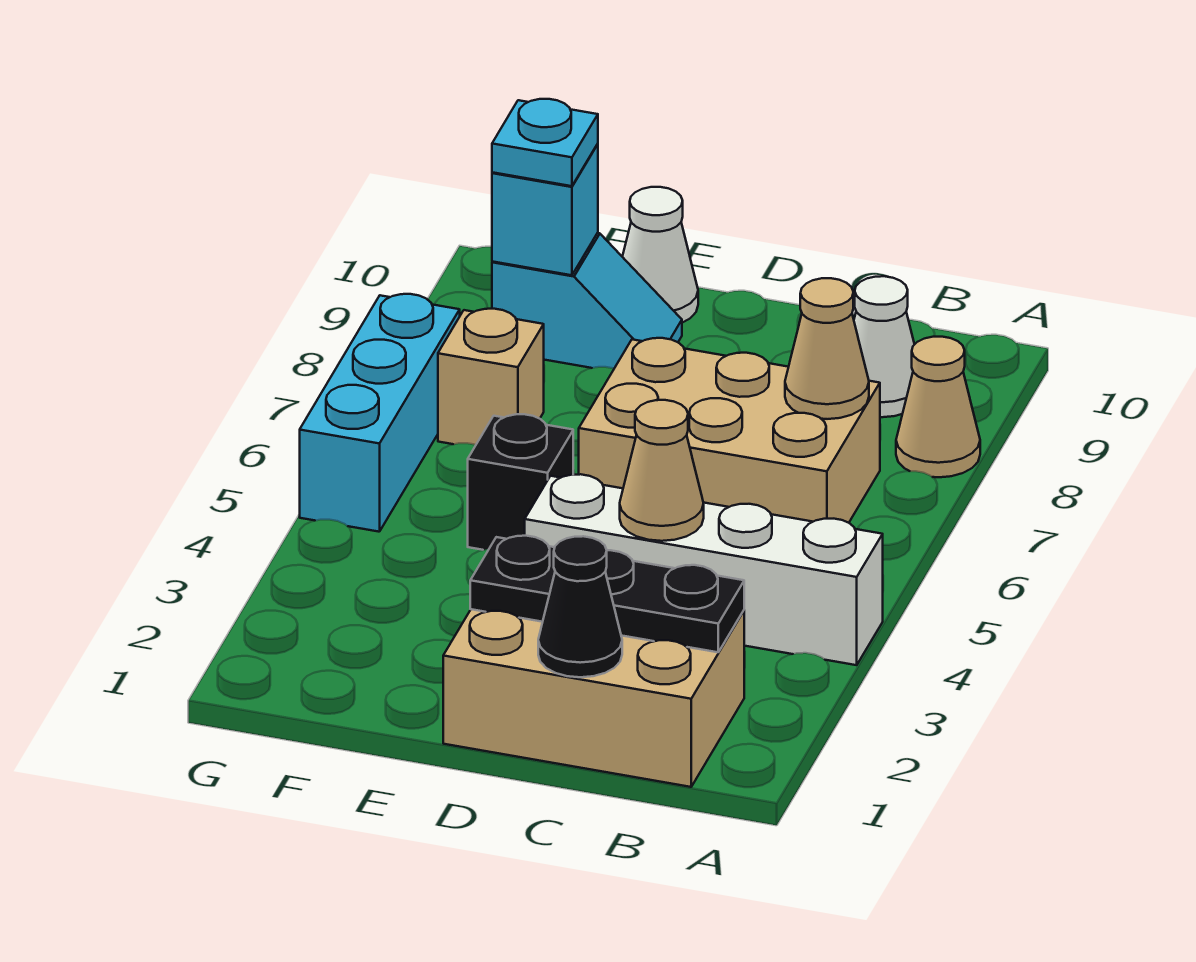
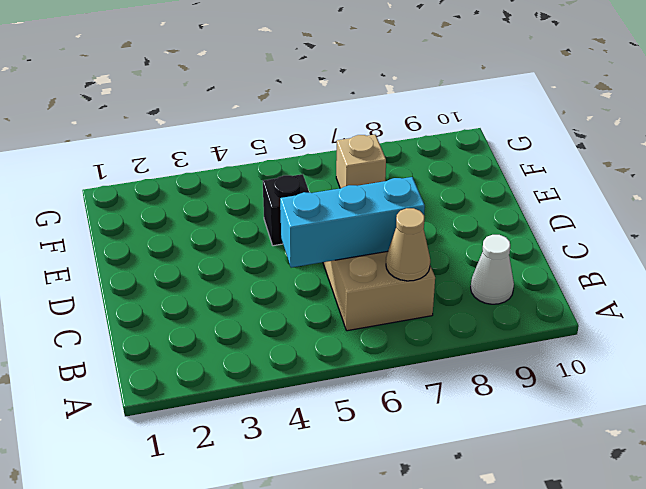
cyan 1x3 brick [280,177,425,268] -> cyan 1x3 brick moved to [300,294,460,532]
none -> white 1x4 brick [525,474,883,665]
none -> tan 1x1 cone [896,337,980,477]
none -> tan 2x3 brick [443,609,744,787]

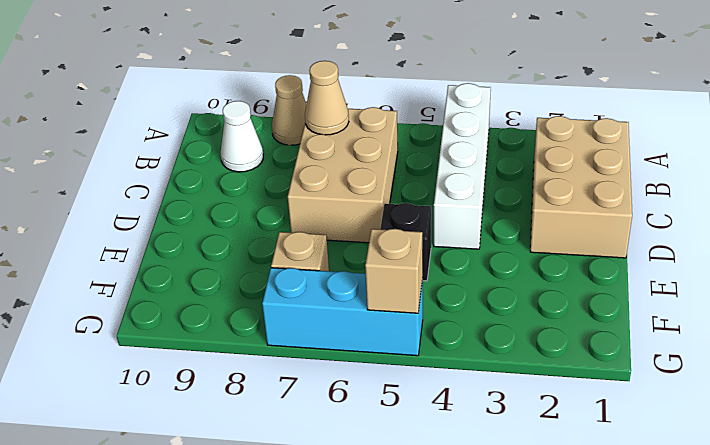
tan 1x1 brick [365,229,423,313] -> none
none -> cyan 1x2 slope [492,233,682,368]
none -> white 1x1 cone [622,187,698,323]
none -> black 1x3 plate [470,536,744,652]

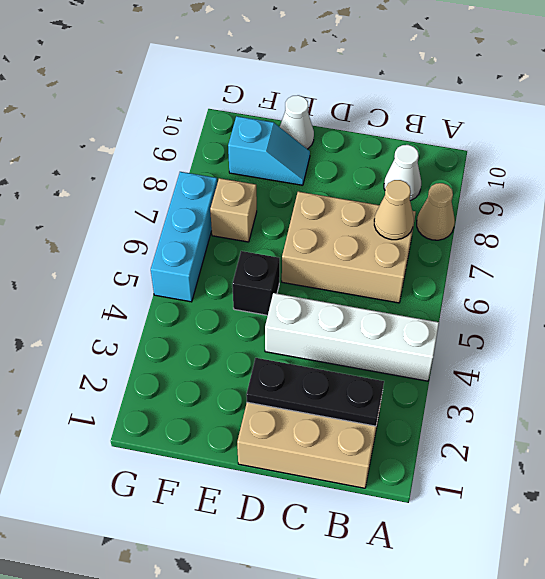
none -> black 1x1 cone [538,536,622,677]
none -> tan 1x1 cone [620,400,704,541]
none -> cyan 1x1 brick [492,144,598,275]

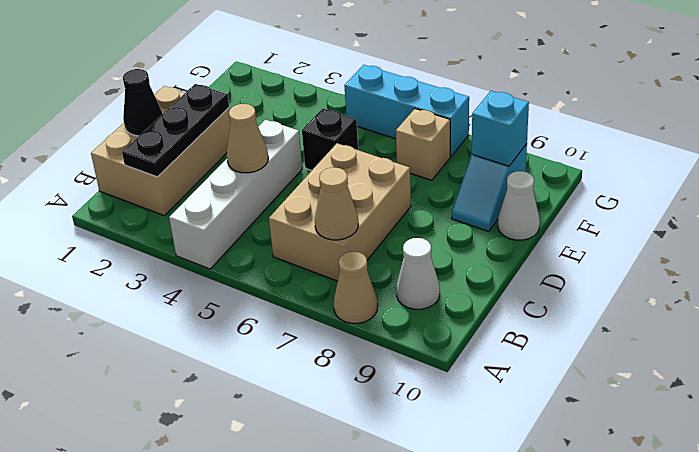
none -> cyan 1x1 plate [492,99,598,186]

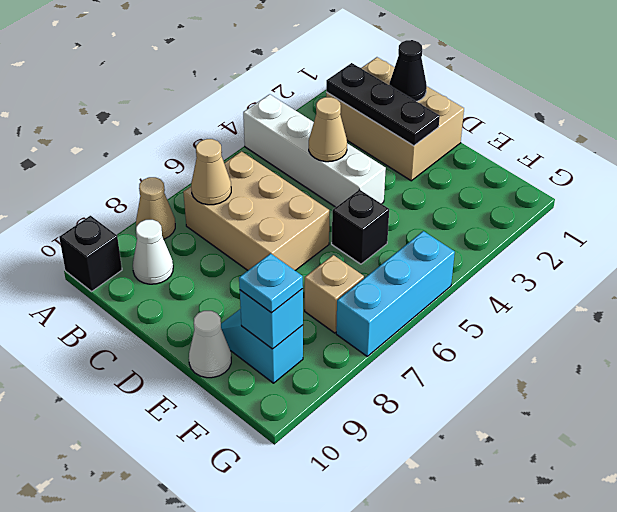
black 1x1 brick [59,216,122,291] -> none

